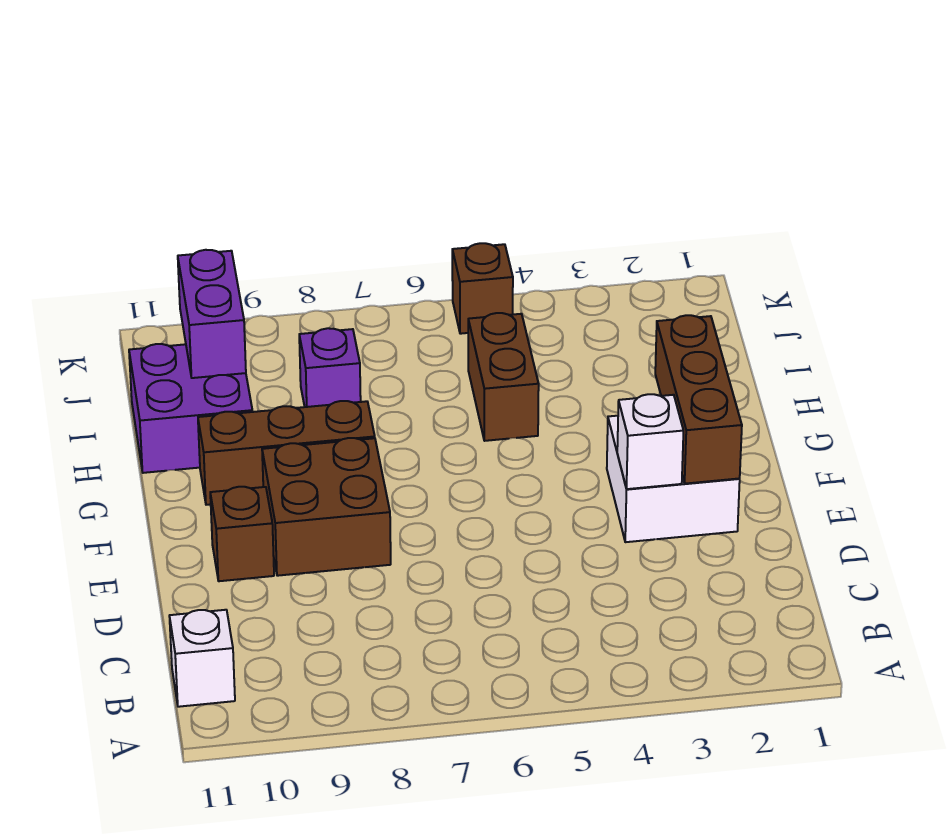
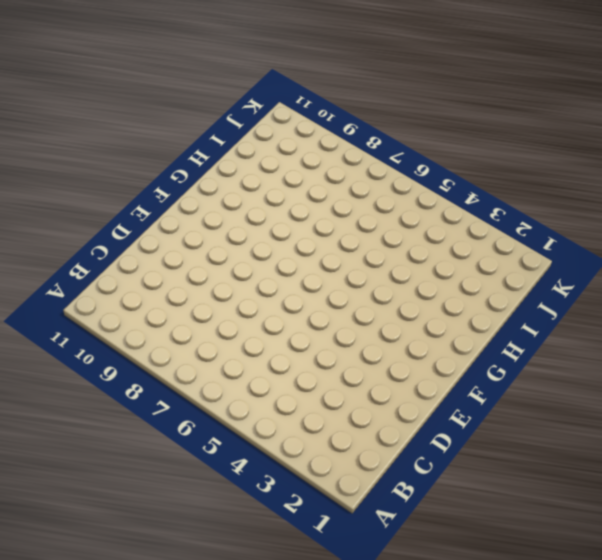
none -> white 1x1 brick [169,610,235,707]
none -> white 2x2 brick [607,416,740,542]
none -> brown 2x2 brick [262,438,391,576]

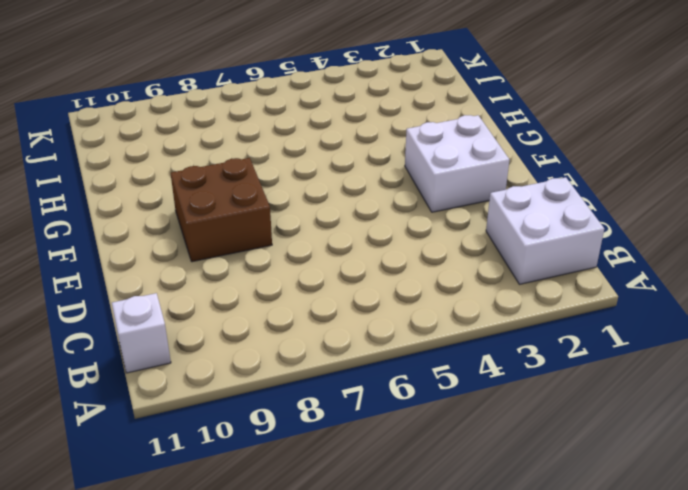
white 2x2 brick [486,177,604,284] -> none
none -> brown 1x1 brick [210,487,274,581]
none -> brown 1x3 brick [198,401,375,505]
none -> brown 1x2 brick [468,313,539,441]

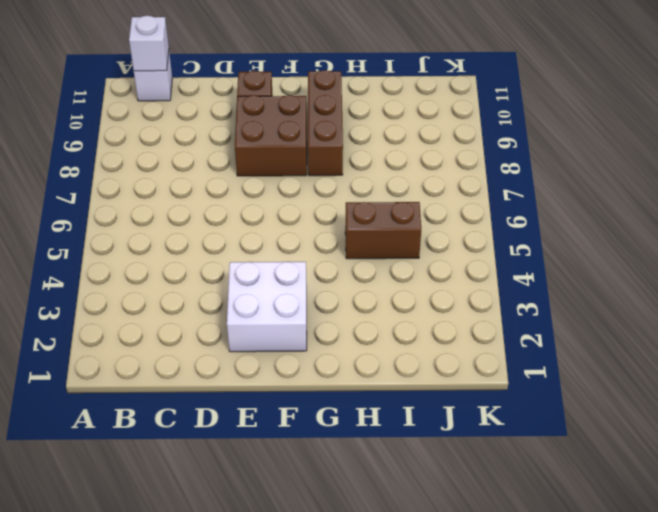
white 1x1 brick [129,16,169,71] -> white 1x1 brick moved to [617,394,683,489]
none -> purple 2x2 brick [129,344,252,473]
none -> purple 1x1 brick [299,328,361,407]
none -> brown 1x1 brick [452,243,513,334]

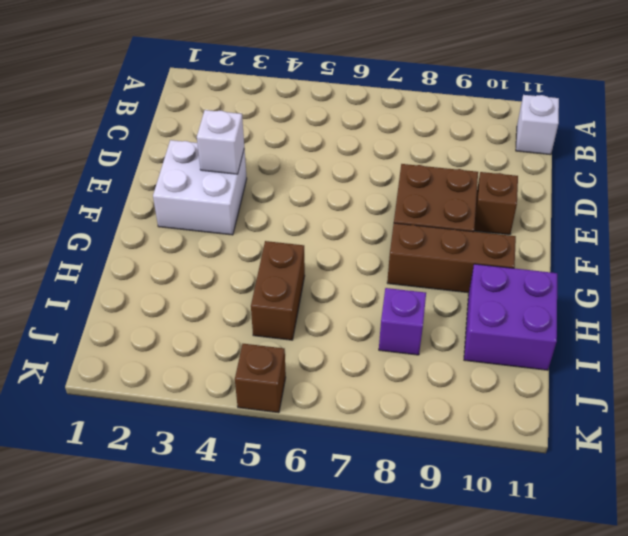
none -> brown 1x3 brick [655,315,742,484]
none -> purple 1x2 brick [178,250,246,378]

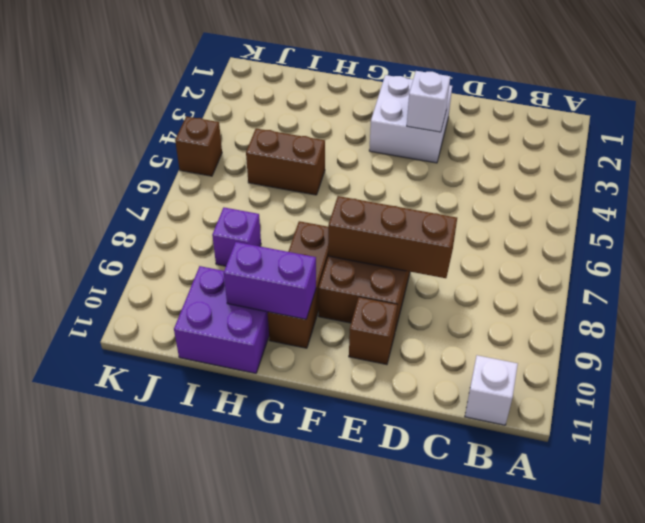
brown 1x3 brick [328,196,457,278] -> brown 1x3 brick moved to [655,315,742,484]
purple 1x2 brick [224,242,316,319] -> purple 1x2 brick moved to [178,250,246,378]

